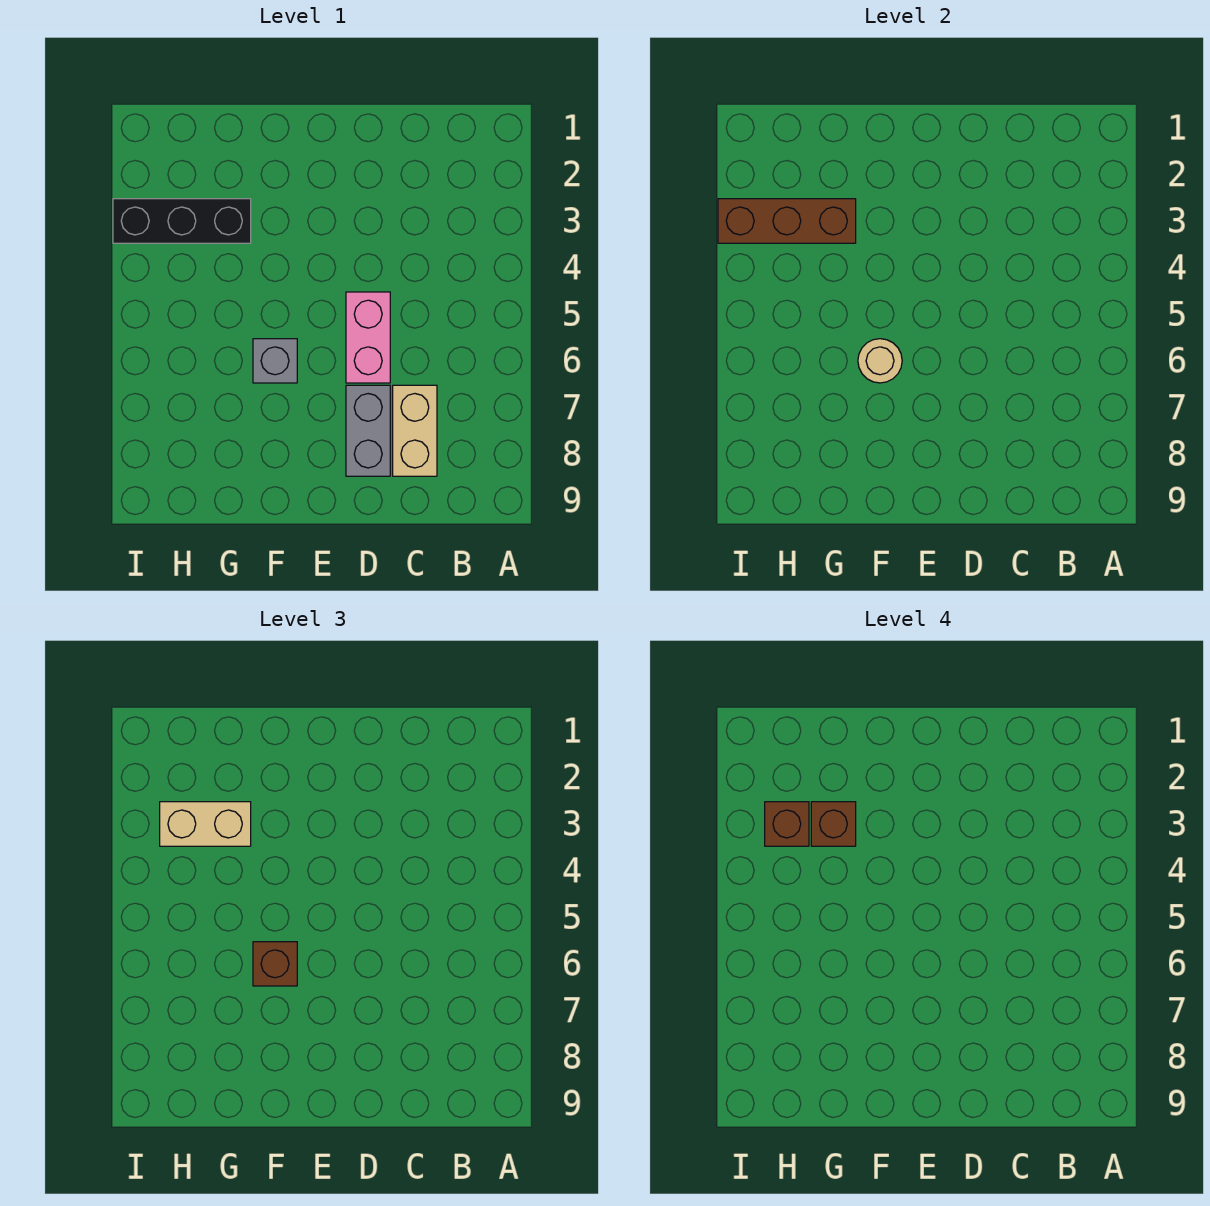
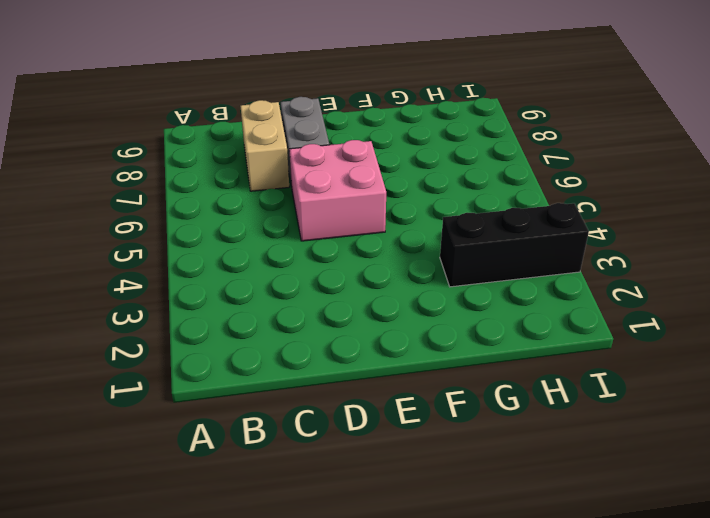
pink 2x2 brick [289,140,386,241] -> pink 1x2 brick [346,292,390,383]
none -> grey 1x1 brick [253,339,297,383]
none -> tan 1x1 round brick [858,339,902,383]

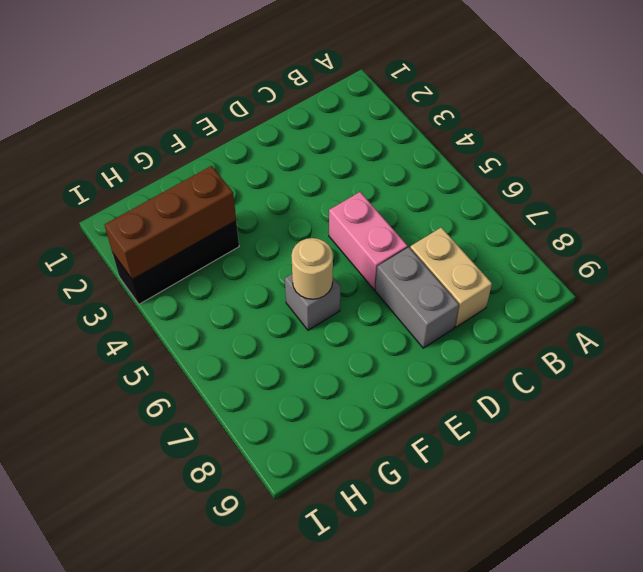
none -> brown 1x1 brick [253,942,297,986]
none -> tan 1x2 brick [160,802,251,846]

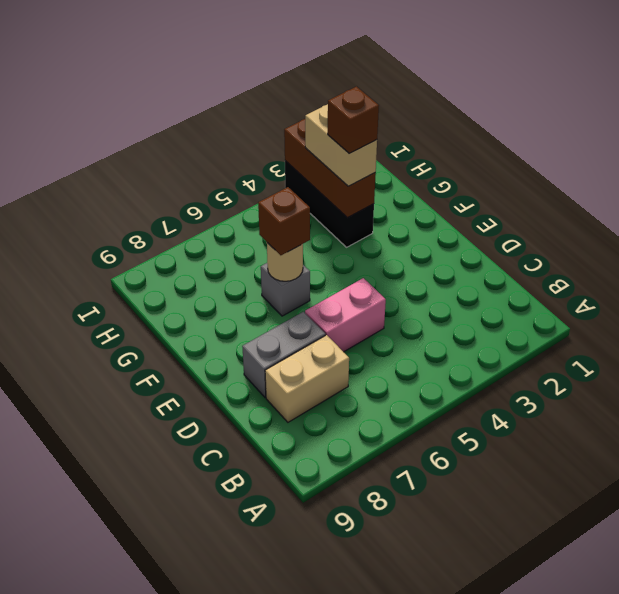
none -> brown 1x1 brick [765,802,809,846]

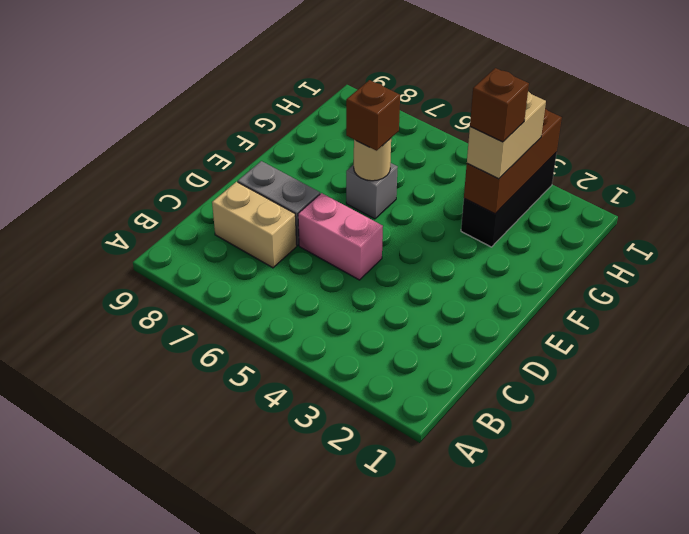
none -> brown 1x1 brick [765,802,809,846]

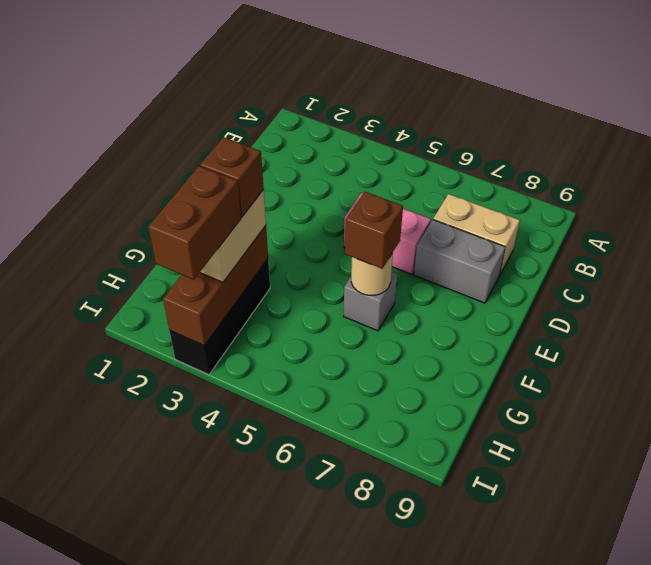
brown 1x2 brick [148,166,241,280] -> brown 1x1 brick [765,802,809,846]

